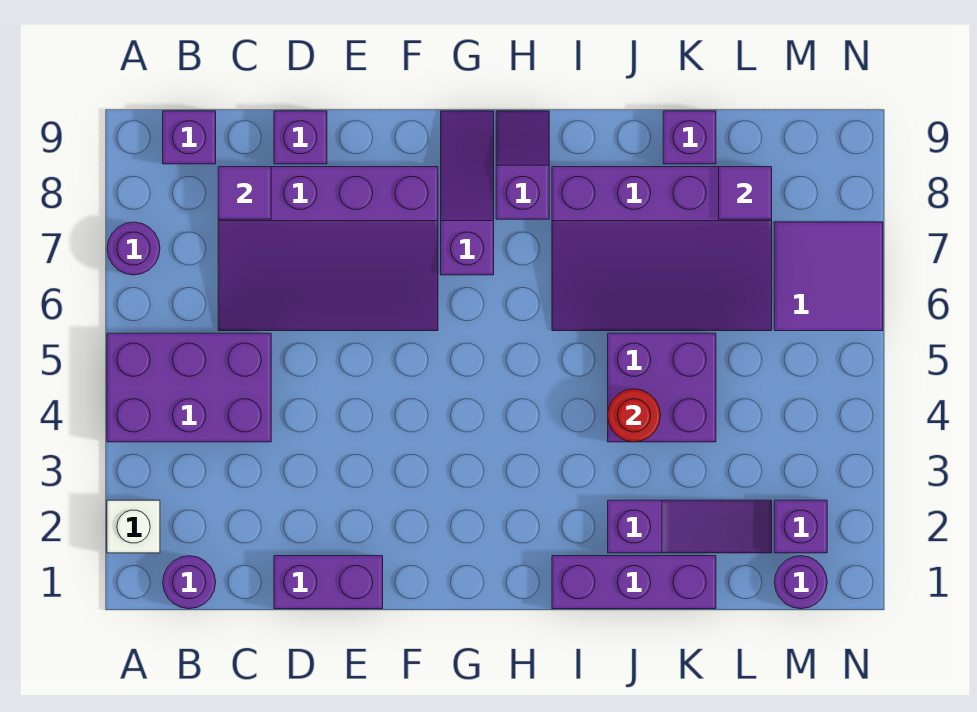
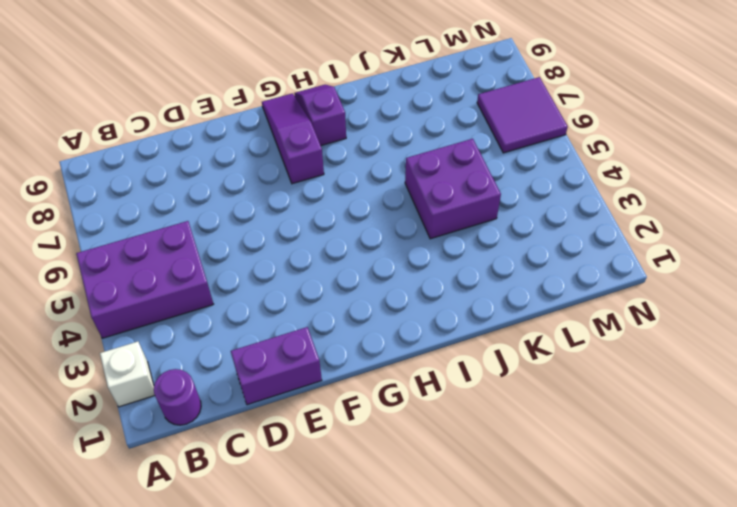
none -> purple 1x1 round brick [107,222,160,275]
none -> purple 1x1 brick [163,111,216,164]
none -> purple 3x4 slope [218,167,438,331]

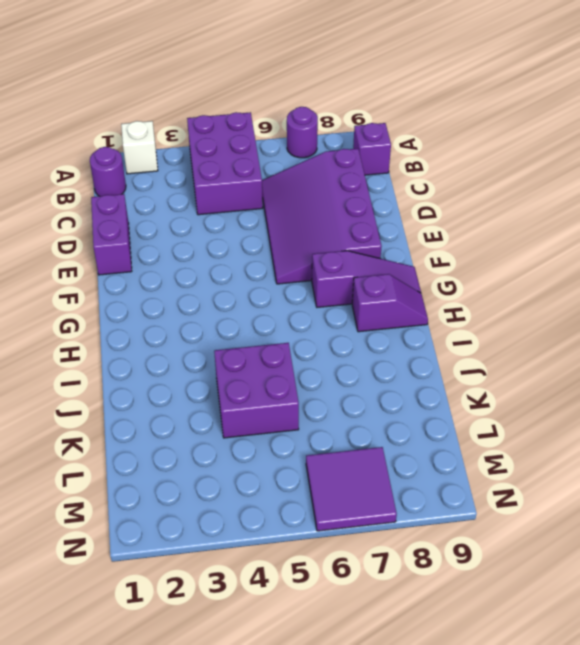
none -> purple 1x1 brick [274,111,327,164]
none -> purple 1x3 brick [552,556,716,609]
none -> purple 3x4 slope [552,167,772,331]

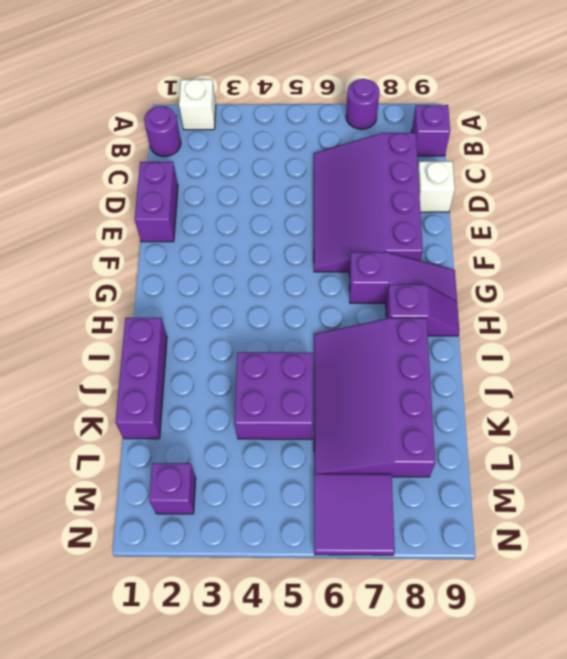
white 1x1 brick [418,161,455,212] -> purple 1x1 brick [274,111,327,164]
none -> purple 2x3 brick [107,333,271,442]
none -> purple 1x3 slope [608,500,772,553]
none -> purple 1x1 brick [663,111,716,164]

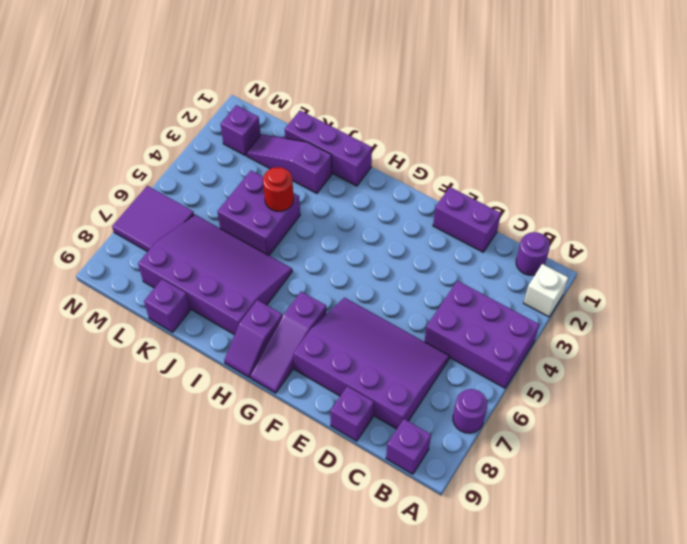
none -> purple 1x1 round brick [774,556,827,609]
none -> purple 1x1 tile [218,167,271,219]
none -> purple 1x1 tile [719,167,772,219]

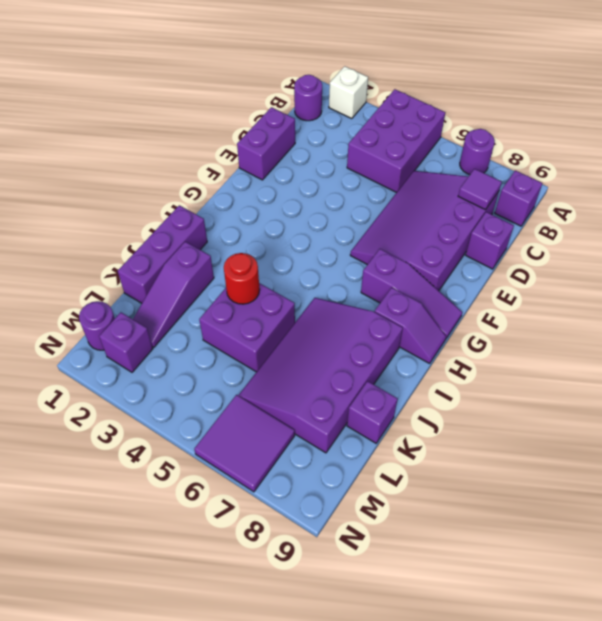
none -> purple 1x1 tile [719,167,772,219]

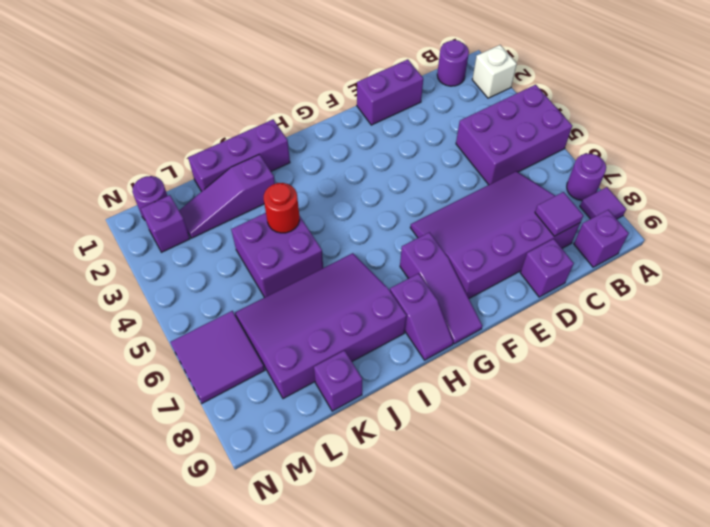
purple 1x1 tile [580,187,626,219] -> purple 1x1 tile moved to [719,167,772,219]

